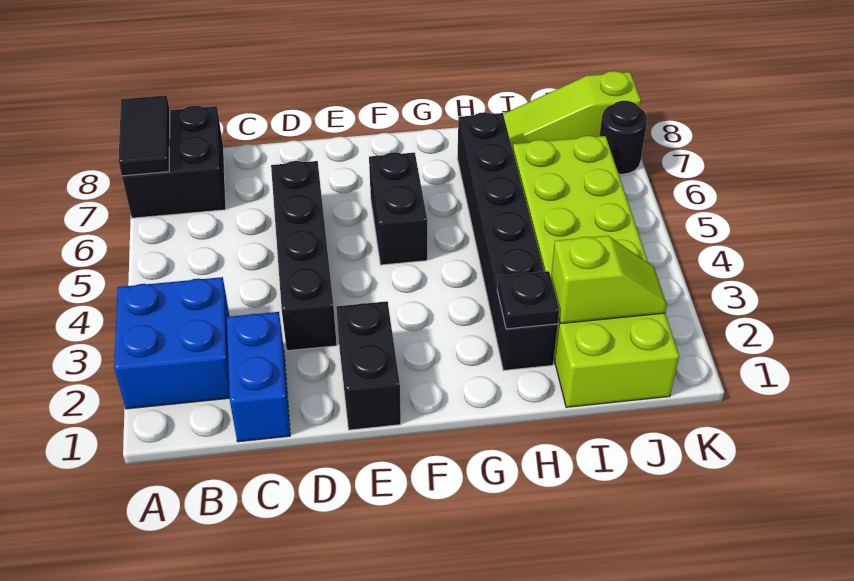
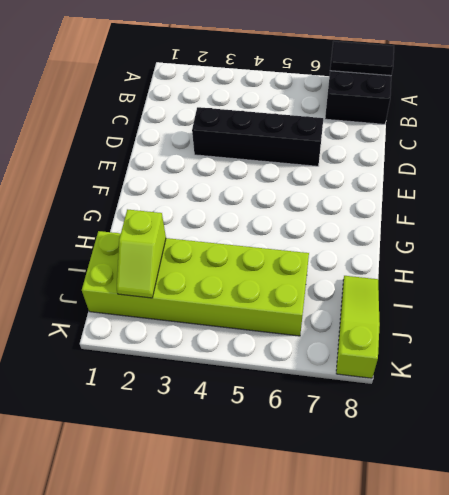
none -> blue 2x2 brick [114,277,230,409]
none -> blue 1x2 brick [227,312,290,442]
none -> black 1x2 brick [336,301,401,430]

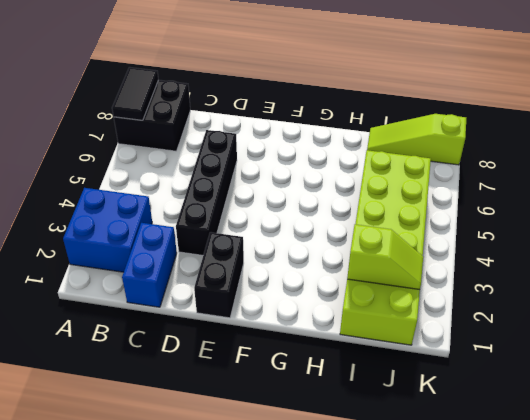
none -> black 1x2 brick [369,152,427,265]
none -> black 1x6 brick [457,112,558,370]
none -> black 1x1 round brick [600,101,647,174]

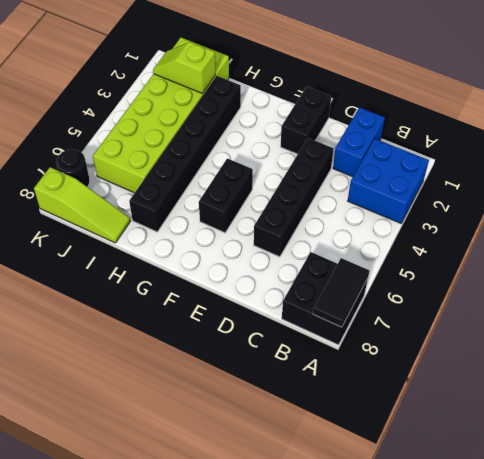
none -> black 1x1 plate [497,271,559,329]

